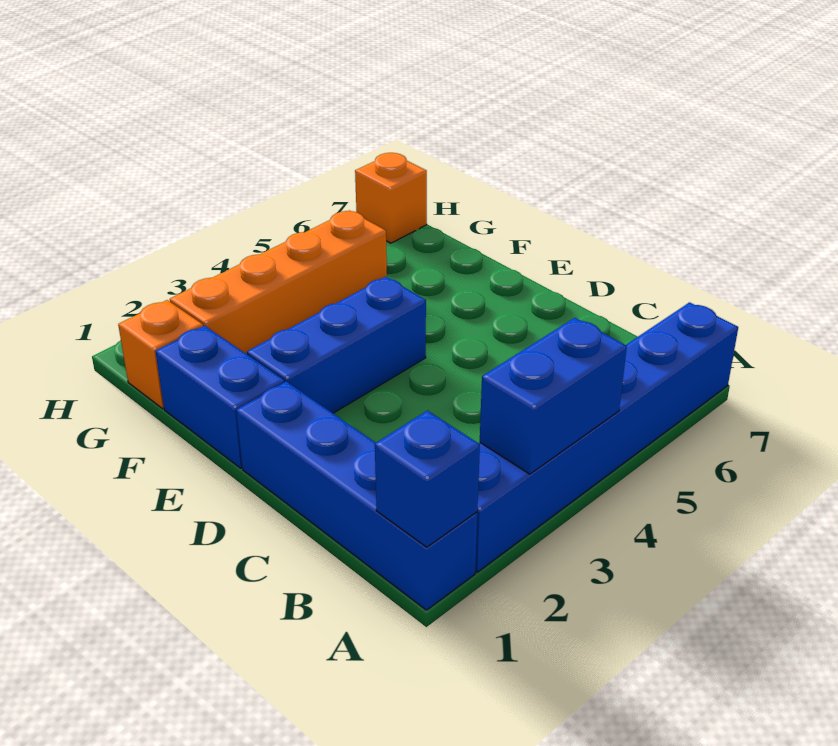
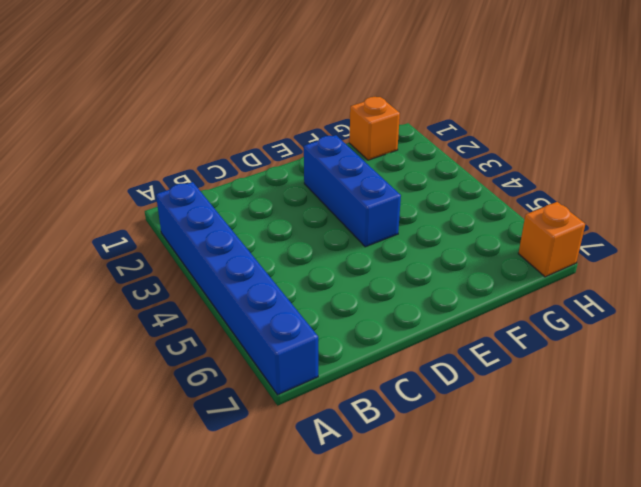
none -> blue 1x4 brick [236,381,477,610]
none -> blue 1x2 brick [155,326,284,468]

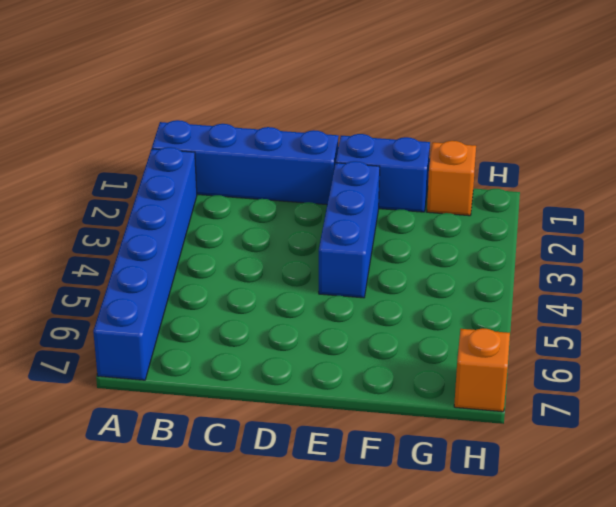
none -> orange 1x4 brick [170,210,387,354]
none -> blue 1x1 brick [375,411,480,547]

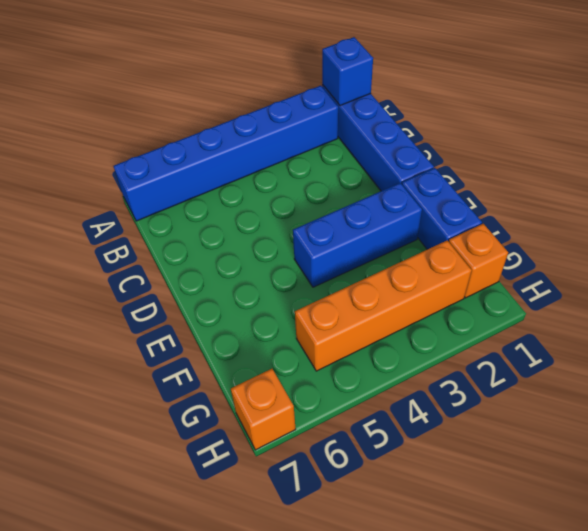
none -> blue 1x2 brick [480,318,627,474]

